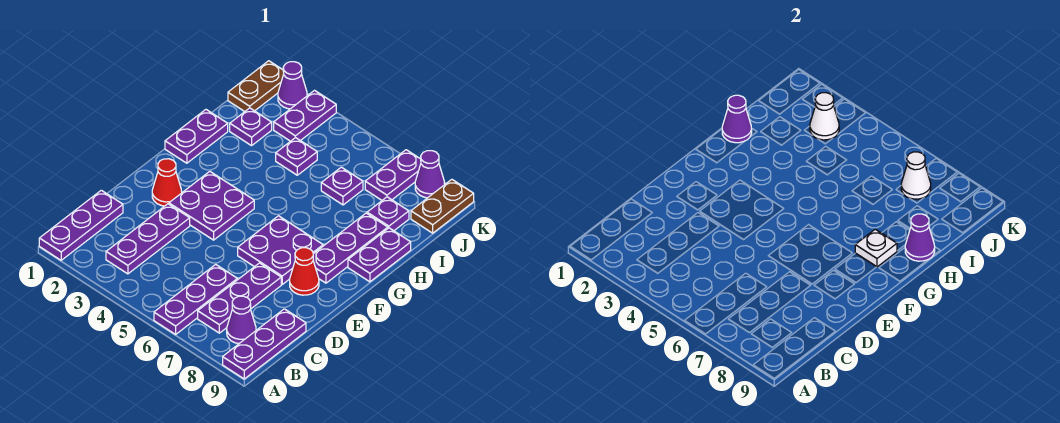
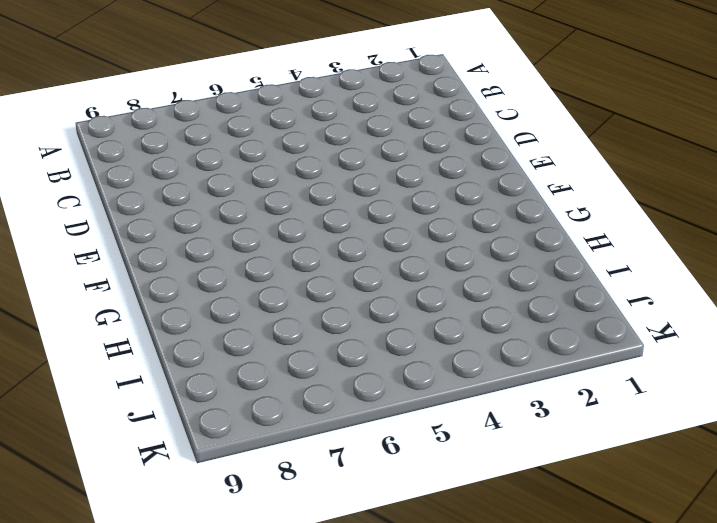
none -> purple 1x3 plate [39,190,123,260]
none -> purple 1x3 plate [154,264,237,334]
none -> purple 1x3 plate [223,309,306,379]

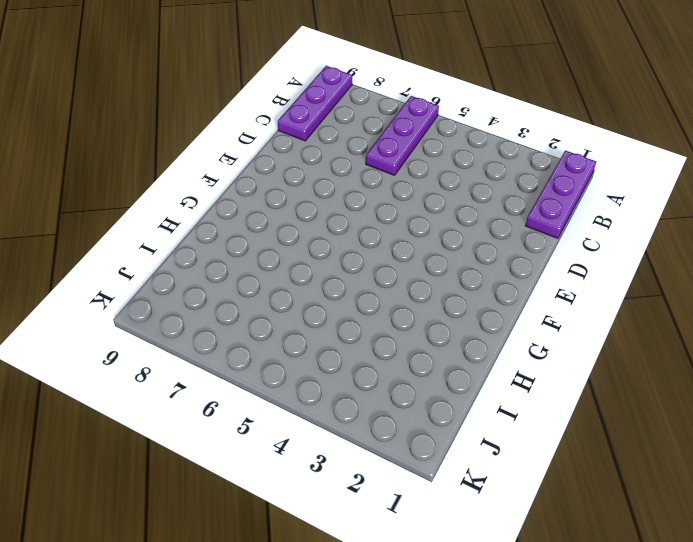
none -> purple 1x3 plate [106,204,190,274]
none -> purple 1x3 plate [198,263,281,333]
none -> purple 1x1 cone [227,296,256,344]

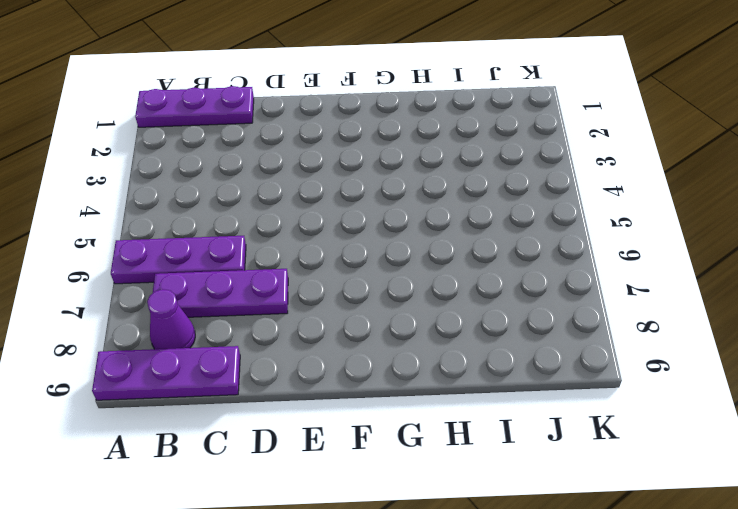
none -> purple 1x3 plate [106,204,190,274]
none -> red 1x1 cone [152,159,182,206]
none -> purple 2x2 plate [169,172,254,240]

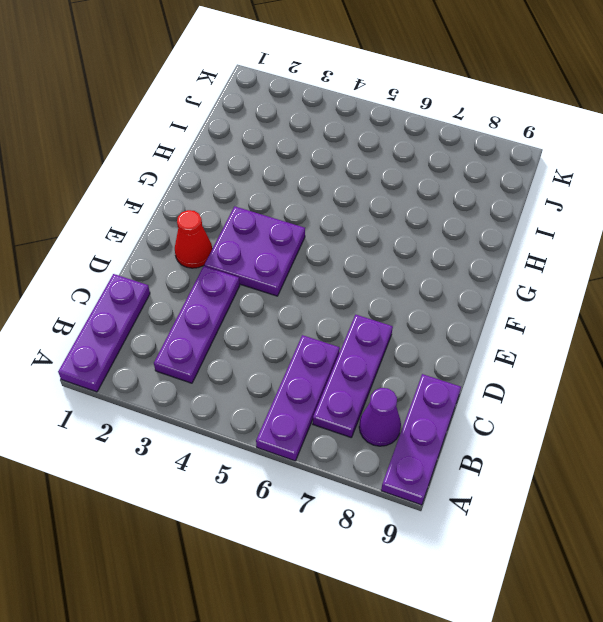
none -> purple 2x2 plate [238,216,323,284]
none -> red 1x1 cone [290,248,319,295]
none -> purple 1x3 plate [313,213,388,283]

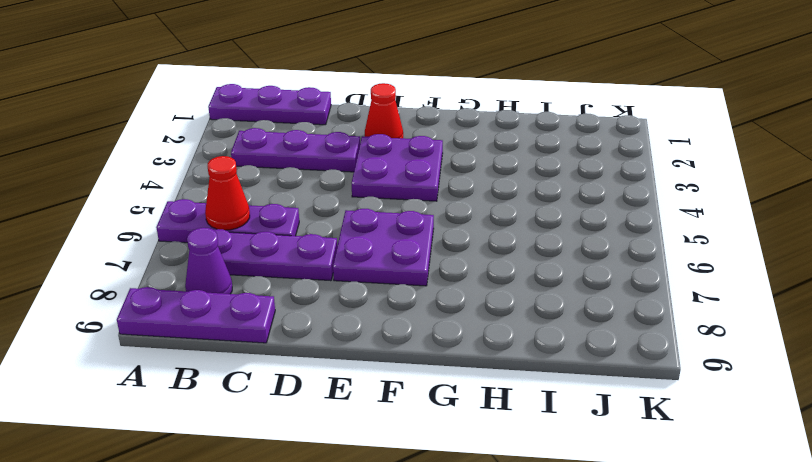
red 1x1 cone [205,156,250,230] -> red 1x1 cone moved to [290,248,319,295]
none -> purple 1x3 plate [313,213,388,283]
none -> purple 1x2 plate [165,110,228,163]
none -> purple 1x2 plate [348,228,411,282]

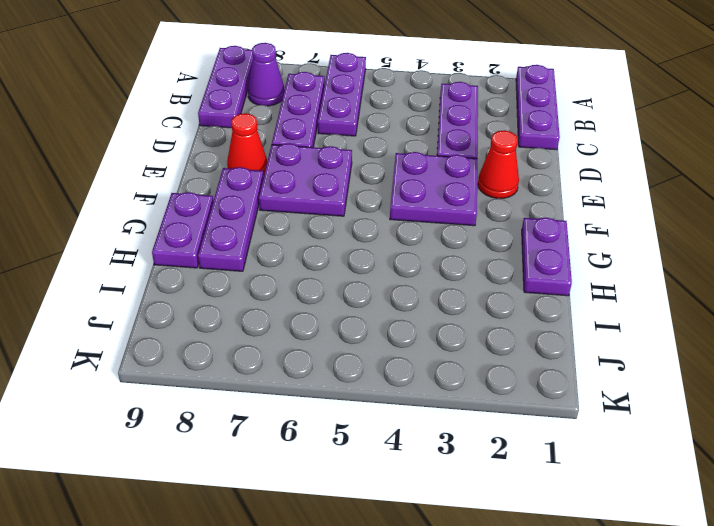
none -> purple 1x1 plate [230,108,272,146]
none -> purple 1x1 plate [276,138,317,175]
none -> purple 1x1 plate [321,167,363,205]

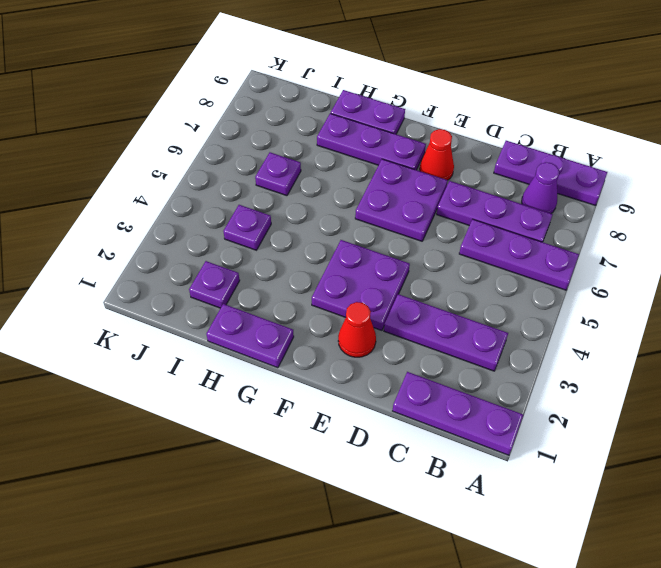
none -> purple 1x1 plate [367,197,409,231]
none -> brown 1x2 plate [228,61,284,112]
none -> purple 1x2 plate [274,90,336,141]

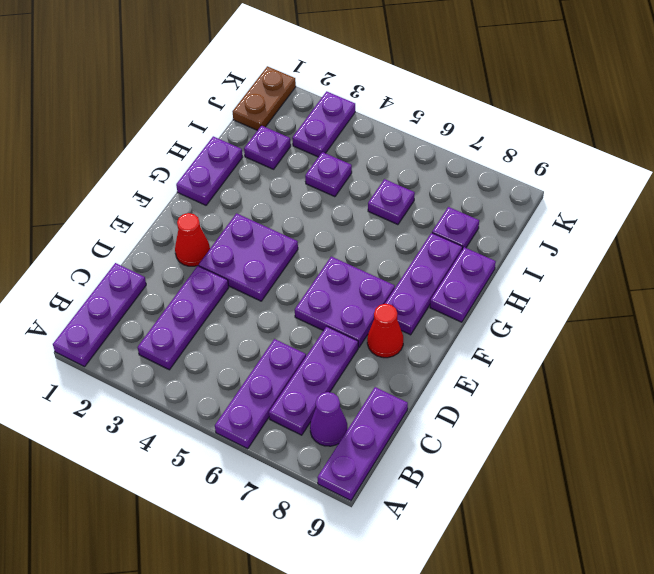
none -> purple 1x2 plate [365,150,421,200]
none -> brown 1x2 plate [411,179,474,233]
none -> purple 1x1 cone [278,62,307,109]

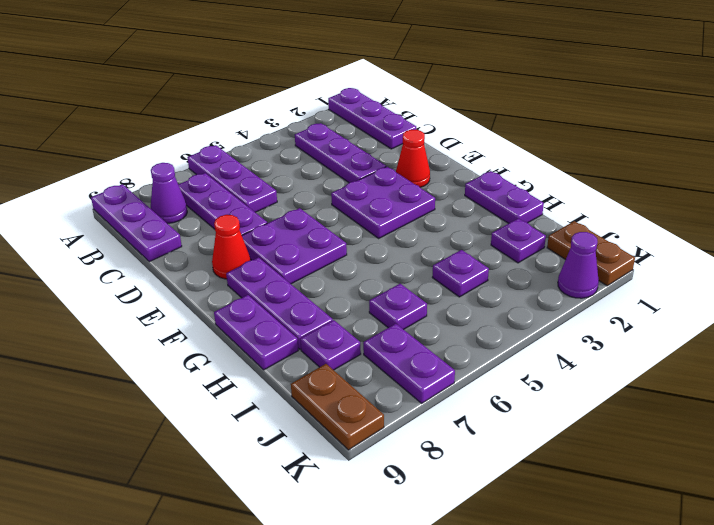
none -> purple 1x2 plate [274,90,336,141]
none -> purple 1x1 cone [415,151,445,198]
none -> white 1x1 plate [855,229,897,267]

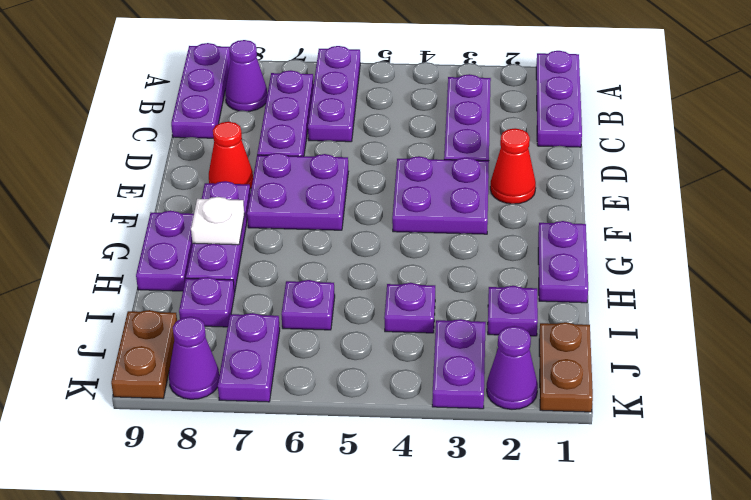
none -> purple 1x1 cone [722,95,752,143]
none -> purple 1x1 cone [905,214,935,261]
none -> white 1x1 cone [810,93,839,140]

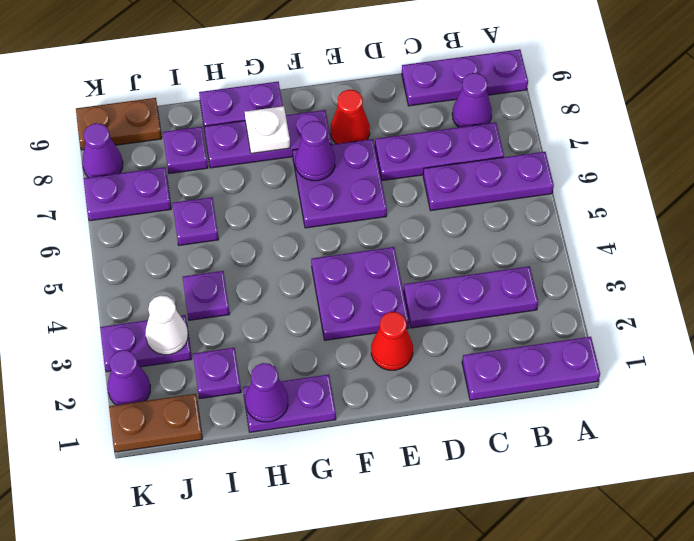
purple 1x1 cone [295,121,335,181] -> purple 1x1 cone moved to [905,214,935,261]
none -> white 1x1 cone [901,152,931,199]

